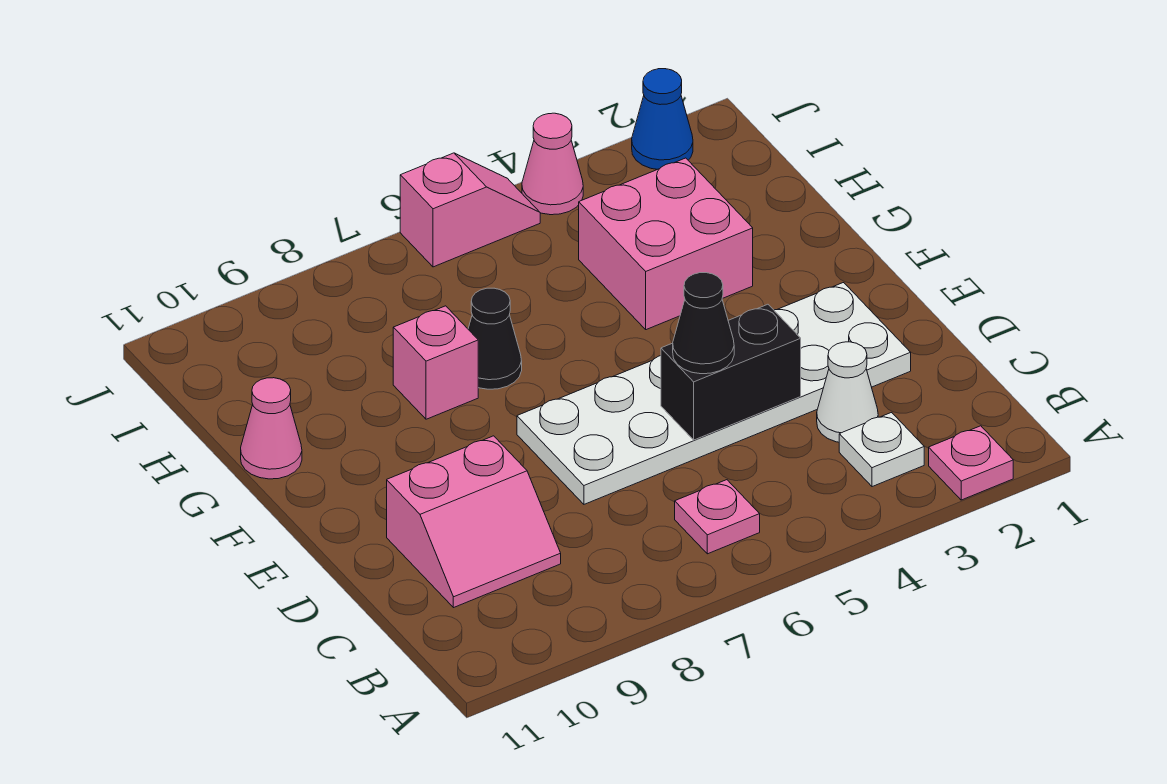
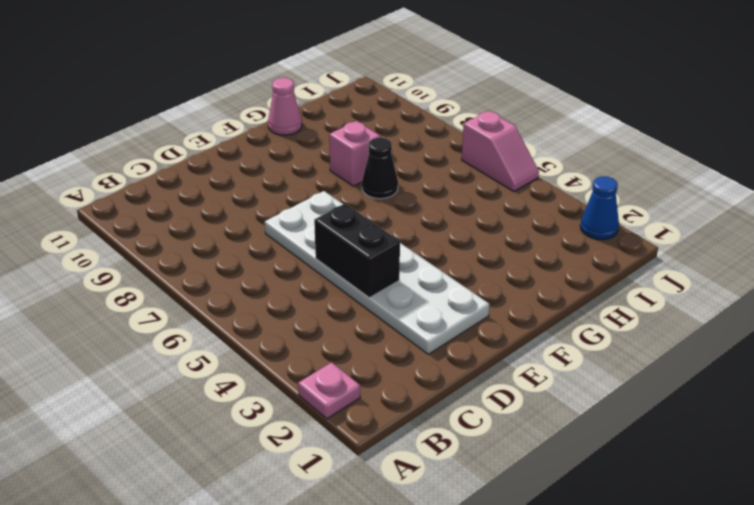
none -> white 1x1 plate [839,413,924,487]
none -> pink 1x1 plate [675,480,760,554]
none -> white 1x1 cone [817,342,878,442]

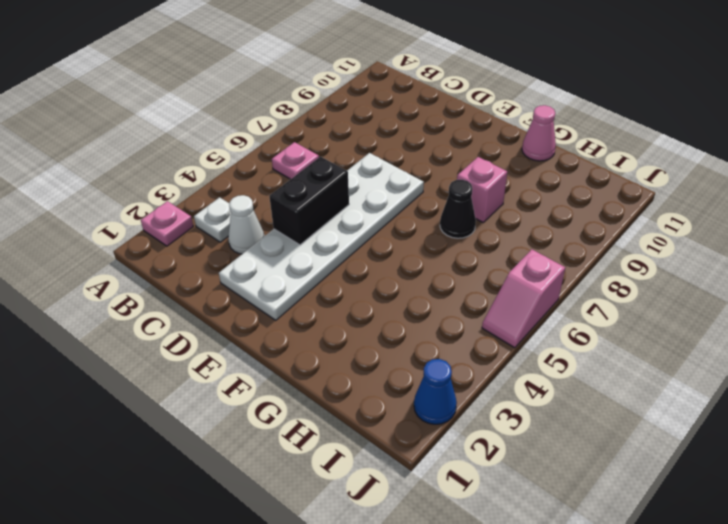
none -> pink 2x2 slope [387,436,561,608]
none -> pink 2x2 brick [579,158,753,330]
none -> pink 1x1 cone [522,113,583,215]

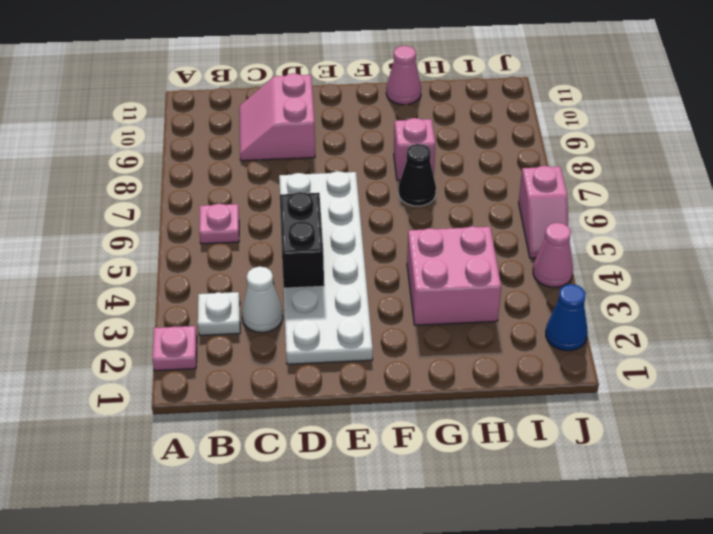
none -> black 1x1 cone [673,273,734,374]

